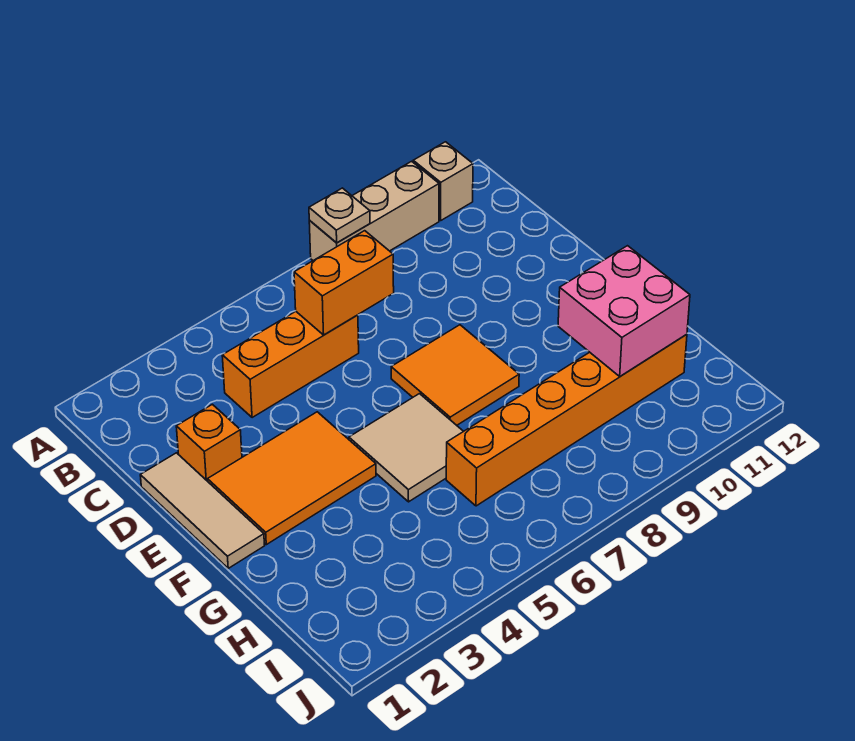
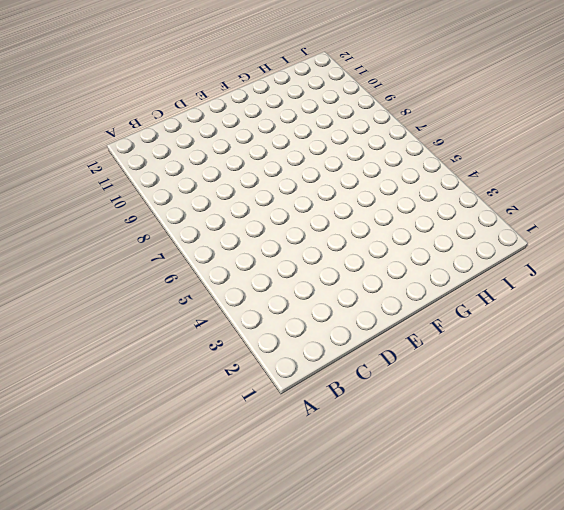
none -> tan 1x3 brick [309,161,439,260]
none -> tan 1x1 brick [413,142,473,220]
none -> orange 1x3 brick [222,311,359,418]

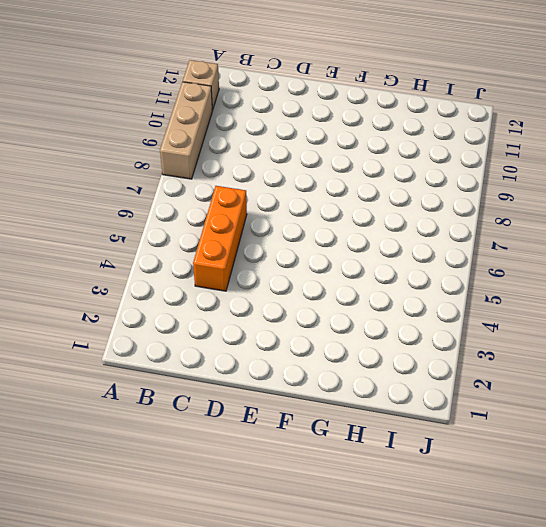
none -> tan 1x3 tile [140,453,265,568]
none -> orange 1x1 brick [176,404,242,481]
none -> orange 2x3 tile [208,412,376,545]

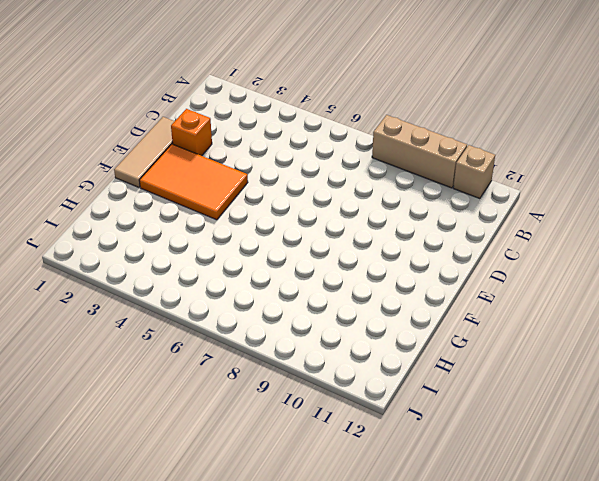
none -> orange 1x3 brick [222,311,359,418]
none -> orange 2x2 tile [391,325,519,425]
none -> tan 2x2 tile [349,394,463,502]

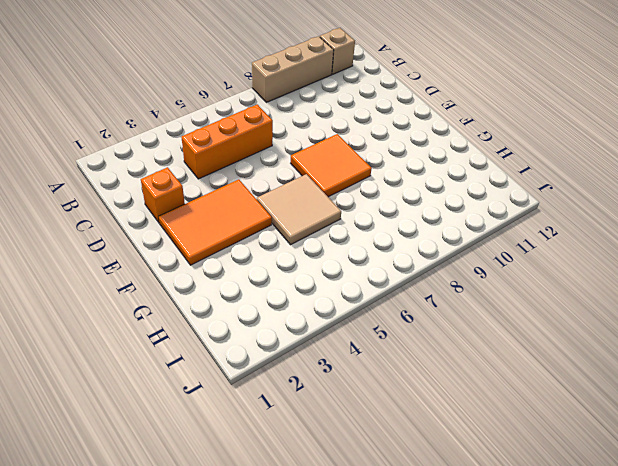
none -> tan 1x3 tile [140,453,265,568]
none -> orange 1x6 brick [446,334,687,506]
none -> tan 1x1 plate [309,188,370,243]

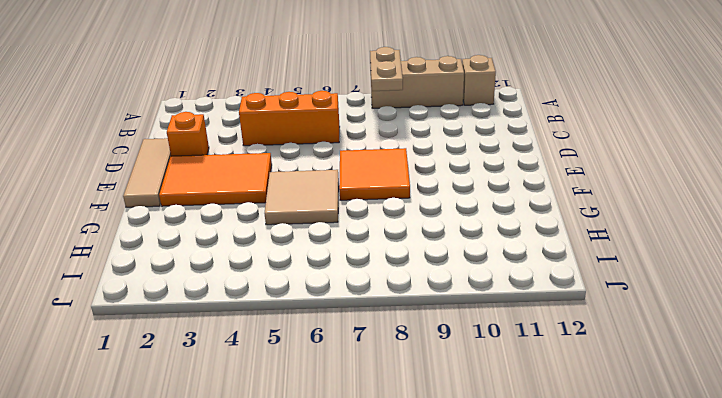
tan 1x2 plate [370,47,403,91] -> tan 1x1 plate [309,188,370,243]
none -> orange 1x6 brick [446,334,687,506]
none -> orange 1x2 brick [294,231,394,335]
none -> pink 2x2 brick [558,246,690,376]

